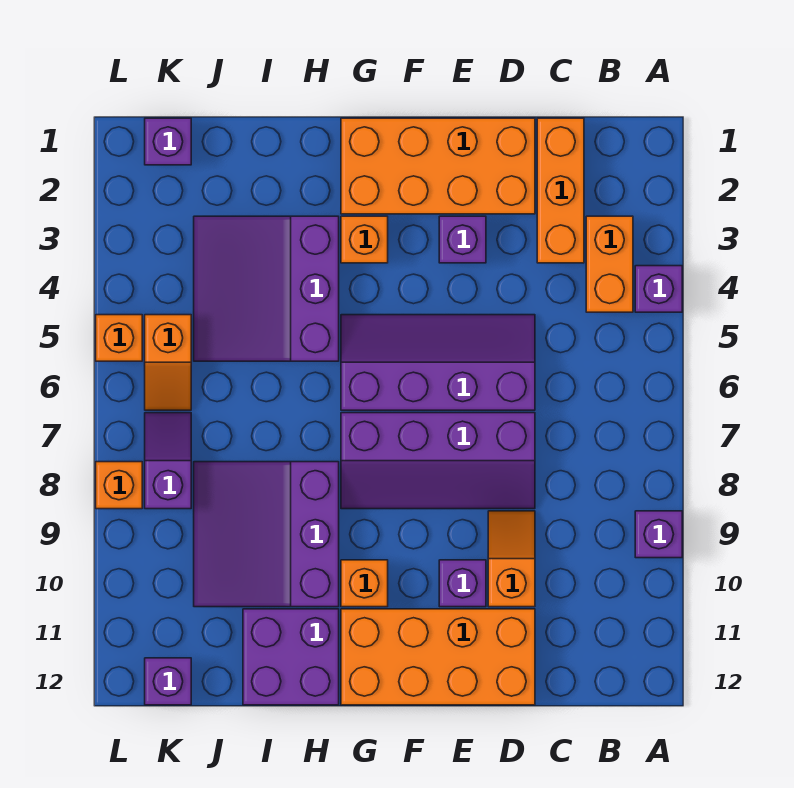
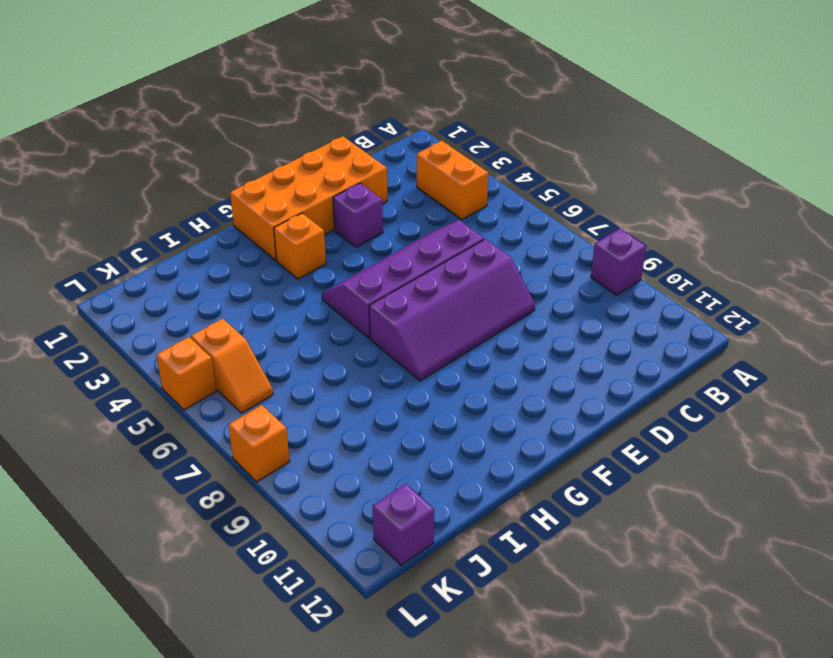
none -> purple 1x1 brick [635,266,682,312]
none -> orange 1x3 brick [537,118,584,263]
none -> orange 1x2 slope [488,511,535,607]

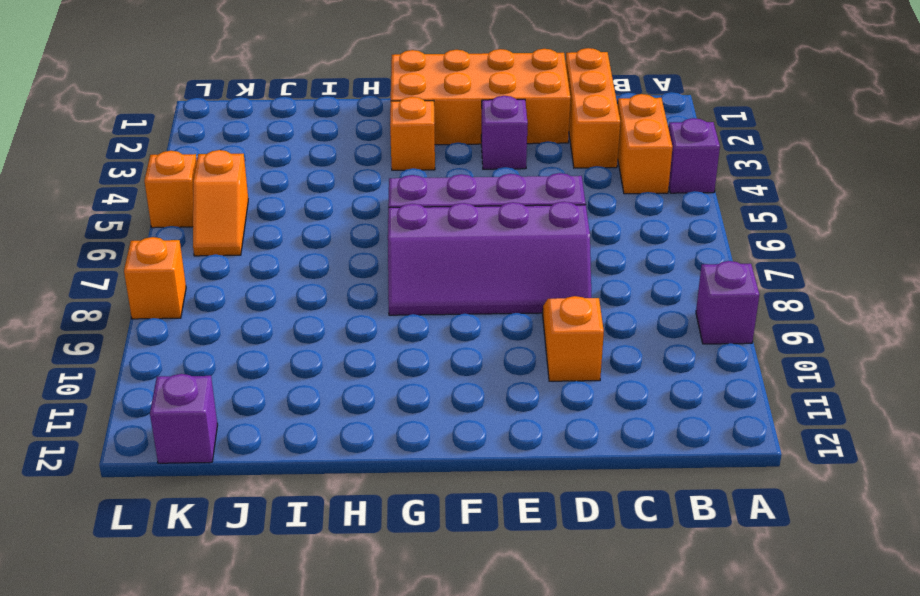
none -> orange 2x4 brick [341,609,535,705]
none -> purple 1x1 brick [439,560,486,607]
none -> orange 1x1 brick [341,560,388,607]

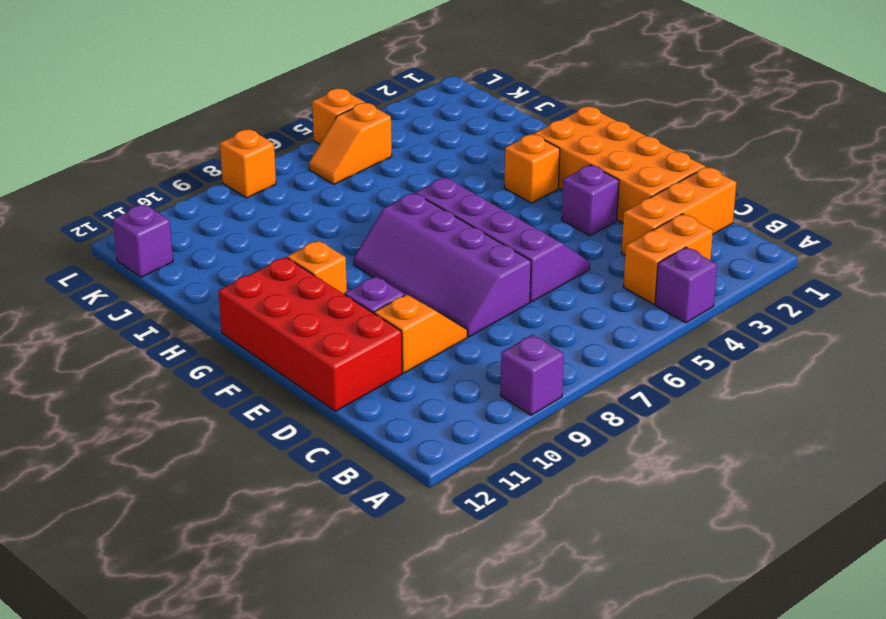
red 2x4 brick [219,257,402,411] -> orange 2x4 brick [341,609,535,705]
none -> purple 3x3 slope [194,216,339,361]
none -> purple 3x3 slope [194,462,339,607]
none -> purple 2x2 brick [243,609,339,705]

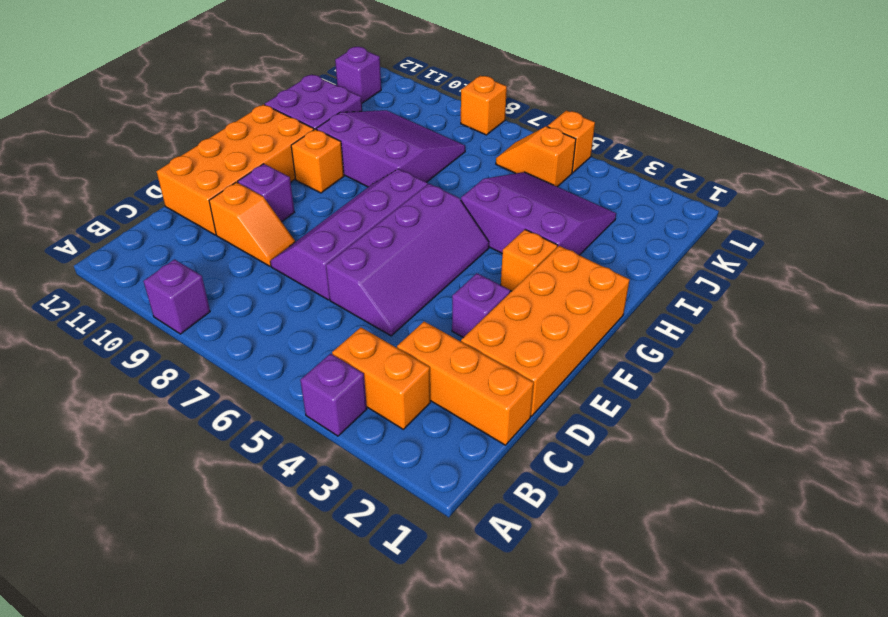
none -> purple 1x1 brick [145,118,191,165]
none -> purple 1x2 slope [145,413,191,509]

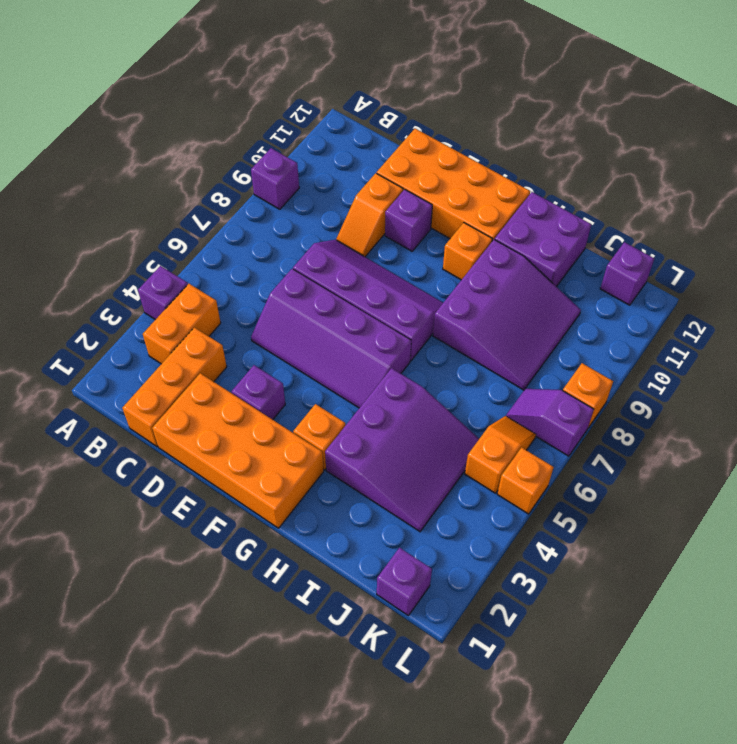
purple 1x2 slope [506,389,594,456] -> purple 1x2 slope turned to [145,413,191,509]

